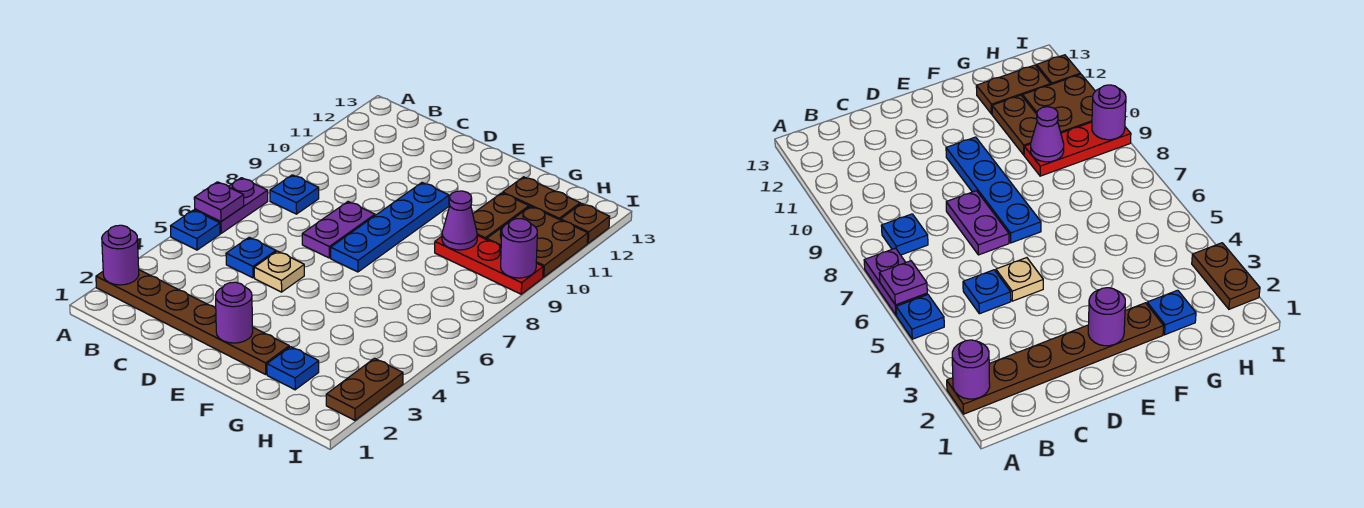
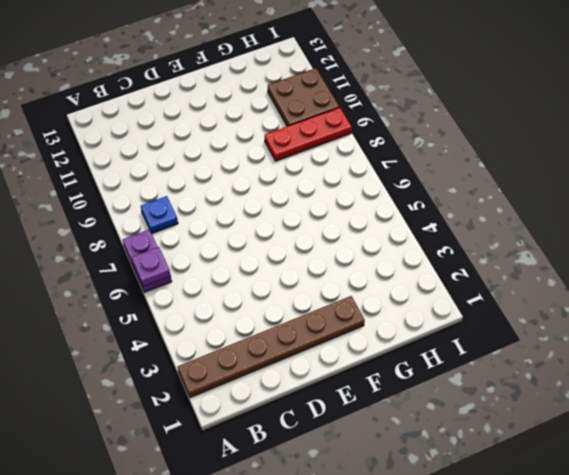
none -> blue 1x1 plate [171,210,220,250]
none -> blue 1x1 plate [226,237,276,278]
none -> tan 1x1 plate [254,251,304,292]

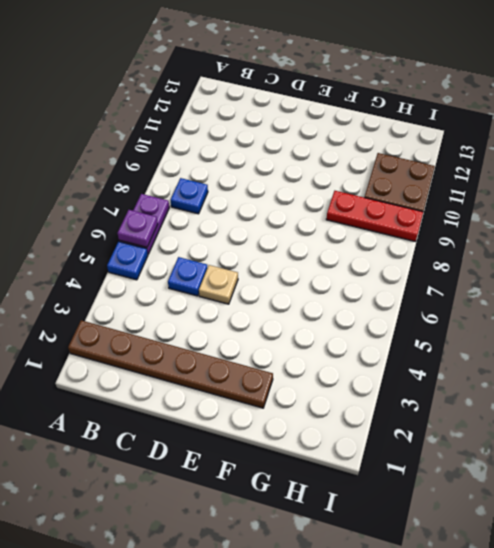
none -> purple 1x2 plate [302,202,375,258]
none -> blue 1x4 plate [331,183,449,272]
none -> blue 1x1 plate [267,347,319,390]

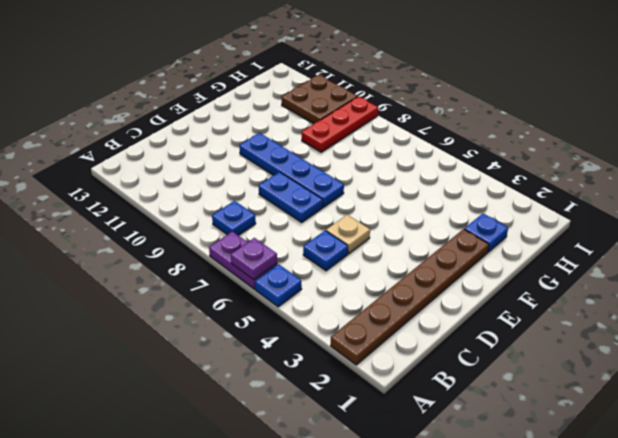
blue 1x2 plate [259,172,323,222] -> purple 1x2 plate [302,202,375,258]
none -> brown 1x2 plate [473,193,529,240]
none -> brown 1x2 plate [503,177,580,220]
none -> brown 1x2 plate [326,358,403,420]

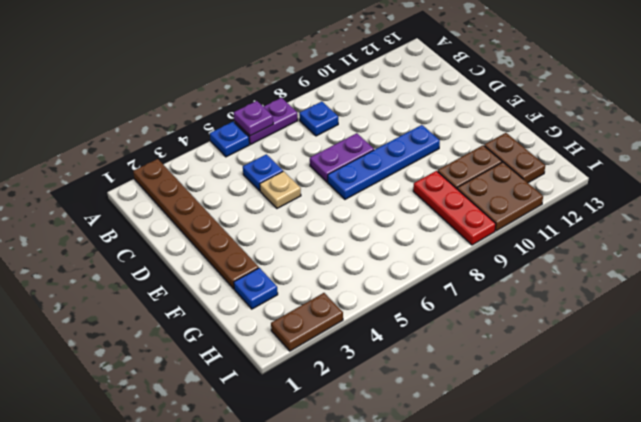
none -> brown 1x1 plate [561,203,610,243]
none -> purple 1x1 round brick [102,225,139,285]
none -> purple 1x1 round brick [216,282,253,343]

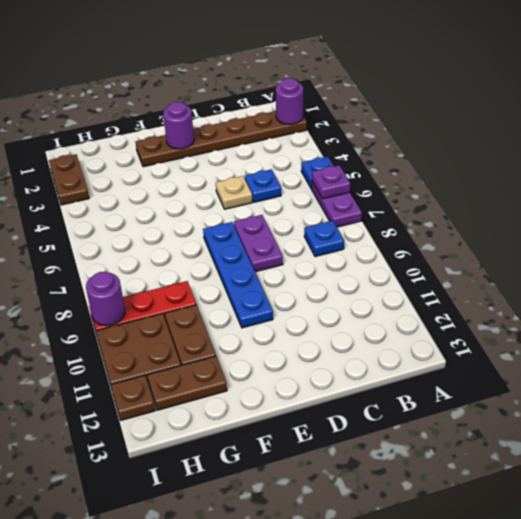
none -> blue 1x1 plate [267,347,319,390]
none -> purple 1x1 cone [442,191,477,250]

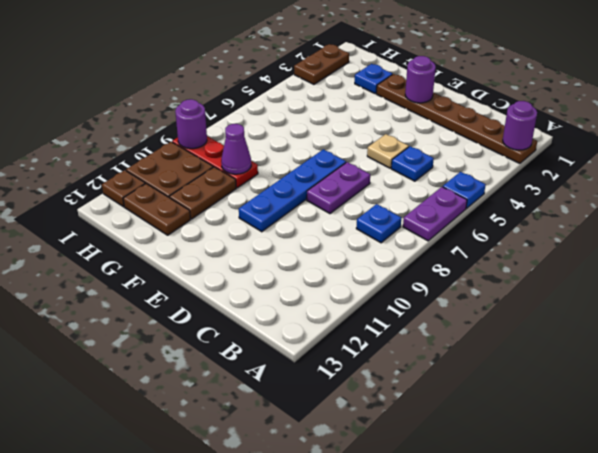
none -> purple 1x1 plate [194,182,244,222]

